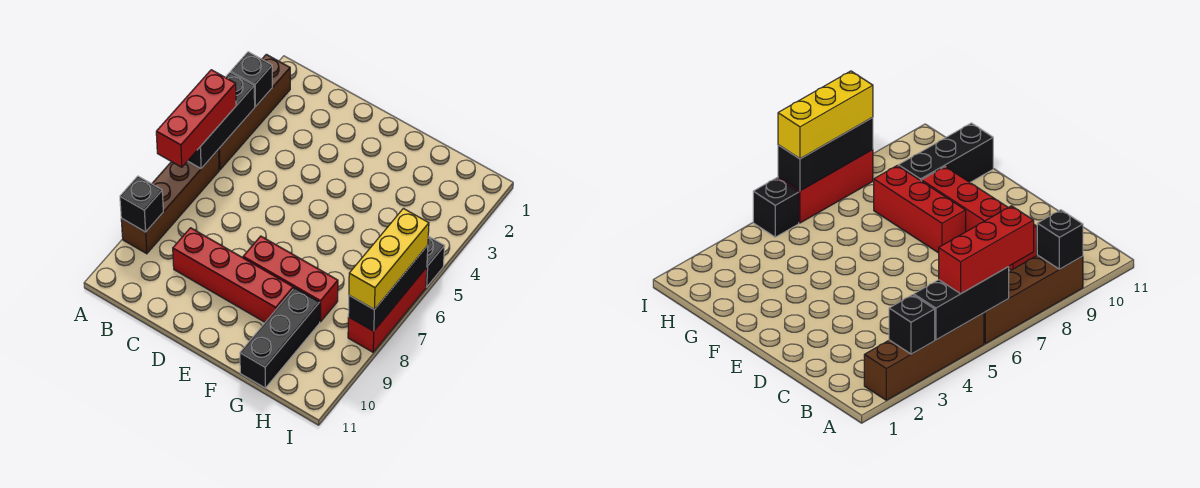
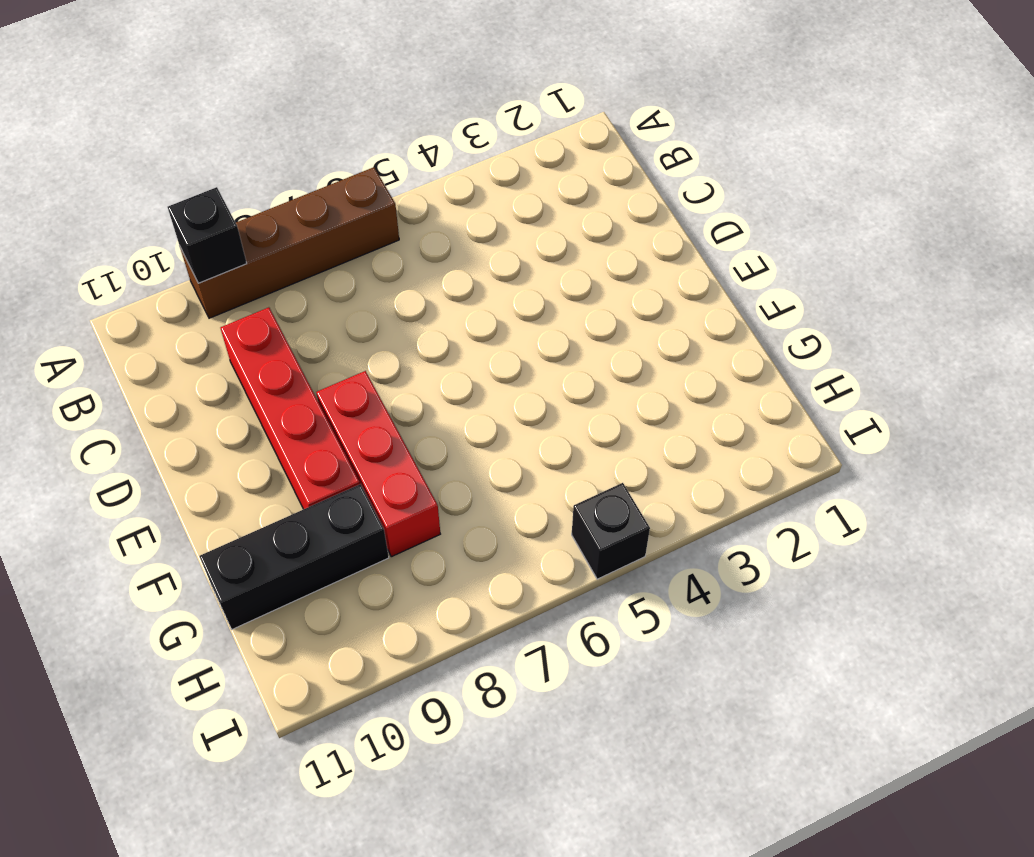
none -> brown 1x4 brick [218,54,290,170]
none -> red 1x3 brick [348,267,427,352]
none -> black 1x1 brick [231,52,272,107]

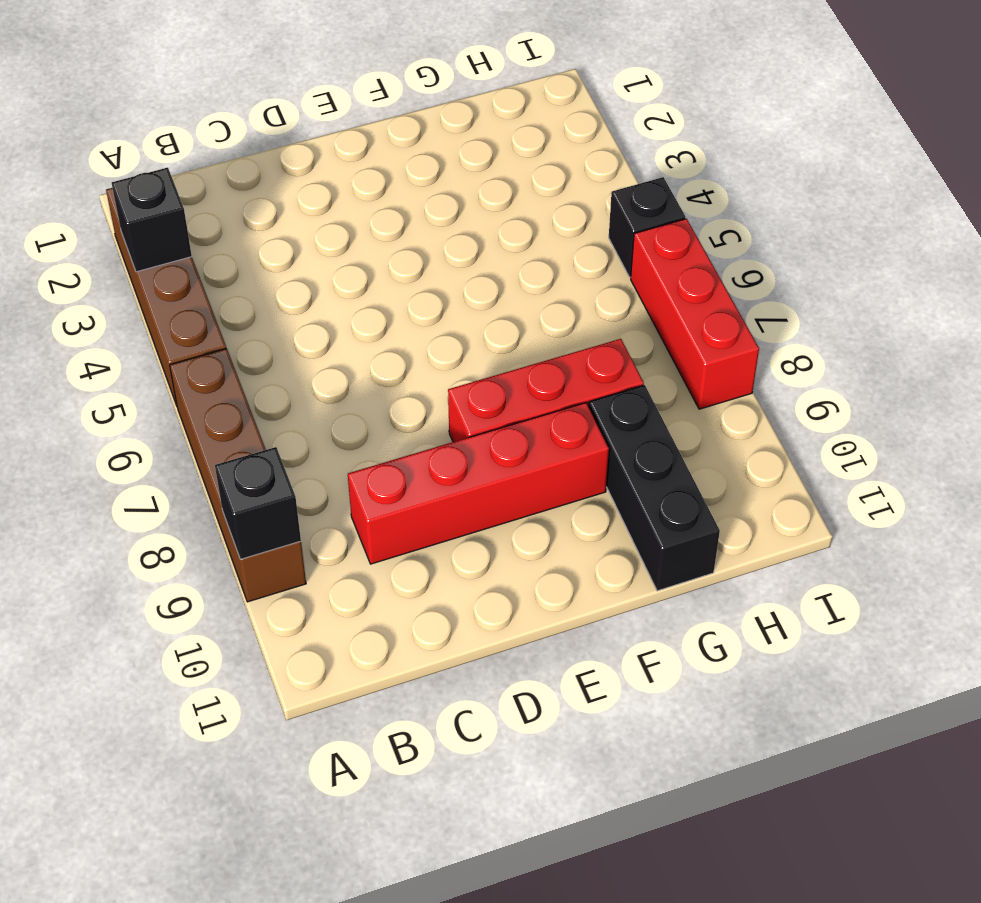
none -> black 1x3 brick [188,72,255,168]
none -> black 1x3 brick [348,245,428,331]
none -> red 1x3 brick [156,70,236,167]

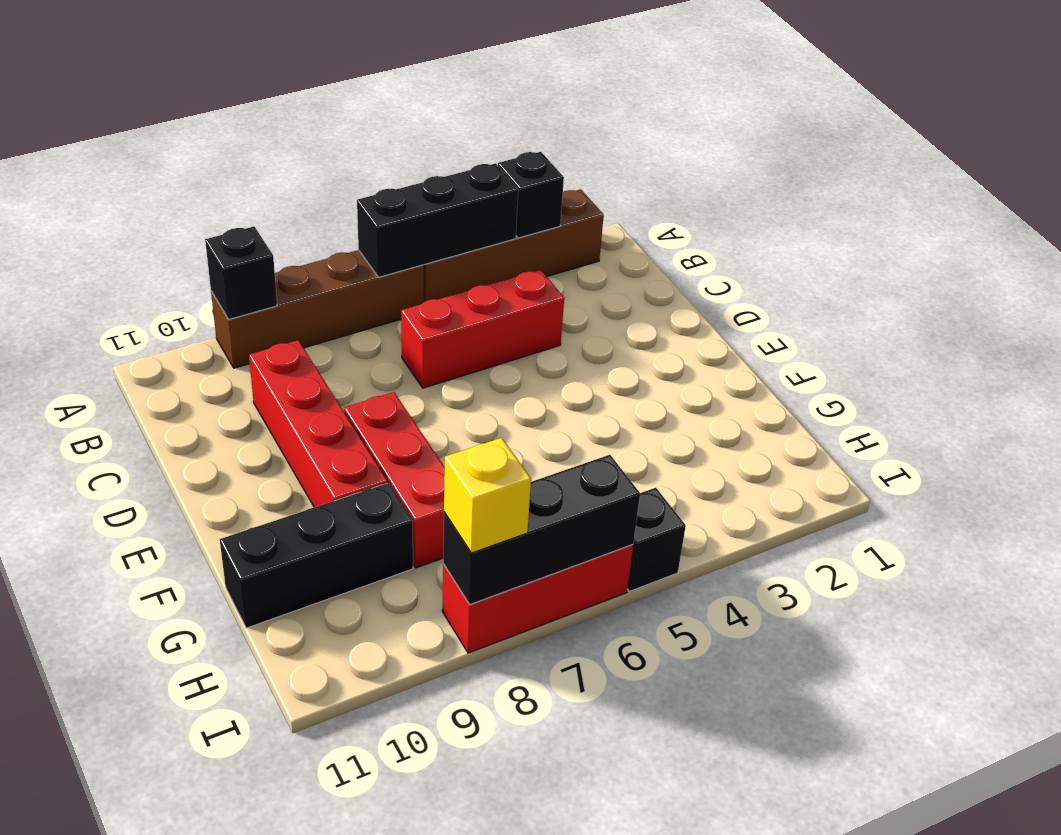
red 1x3 brick [401,270,564,388] -> red 1x3 brick moved to [156,70,236,167]
yellow 1x1 brick [444,438,531,553] -> yellow 1x3 brick [349,208,429,310]

